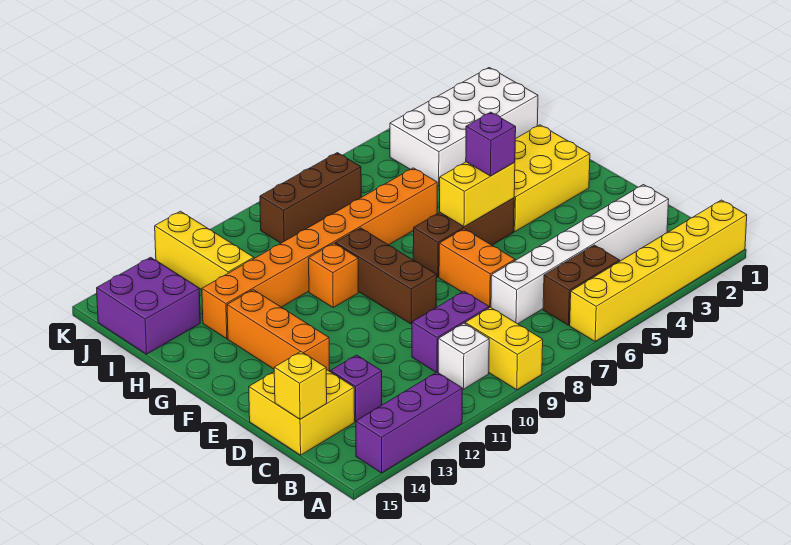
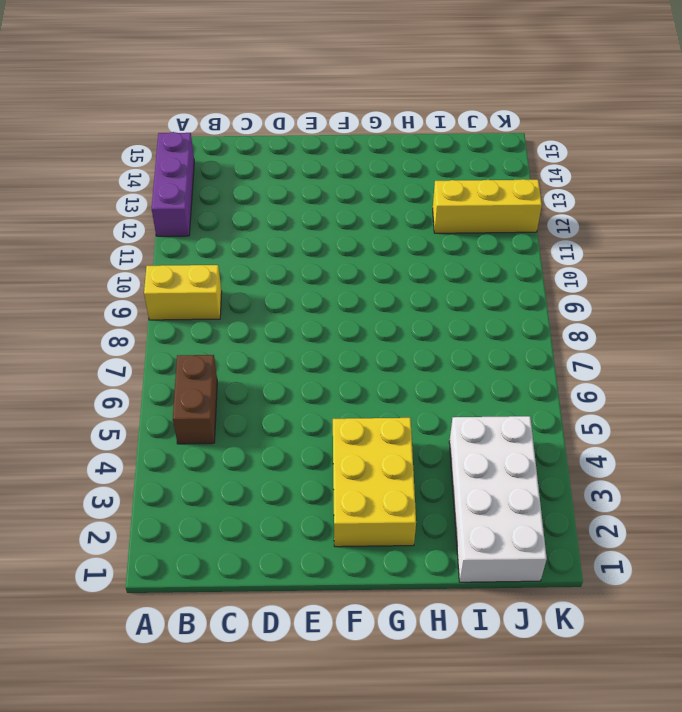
none -> yellow 1x6 brick [570,200,747,341]
none -> white 1x1 brick [438,323,489,389]
none -> white 1x6 brick [491,185,669,324]

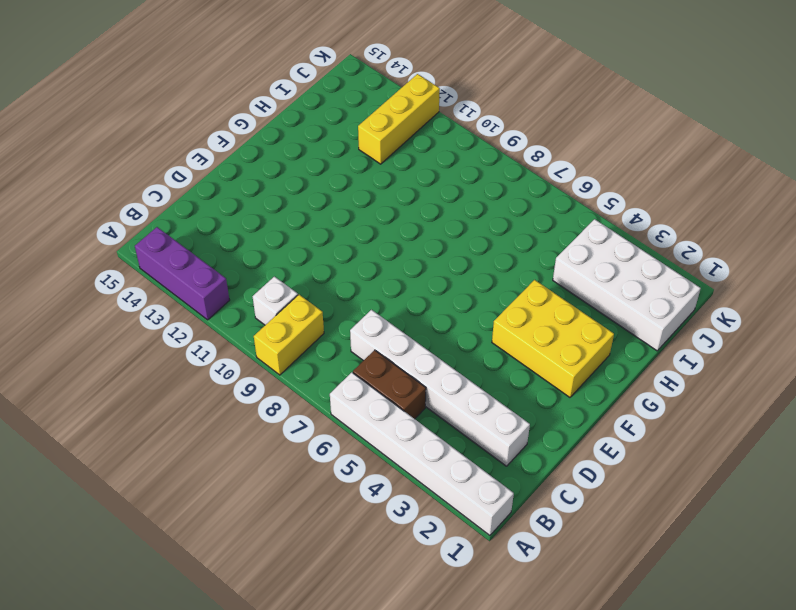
white 1x6 brick [330,372,514,535] -> yellow 1x6 brick [570,200,747,341]
none -> purple 1x2 brick [412,291,489,372]
none -> purple 1x1 brick [331,355,382,422]
none -> yellow 2x2 brick [249,369,355,455]

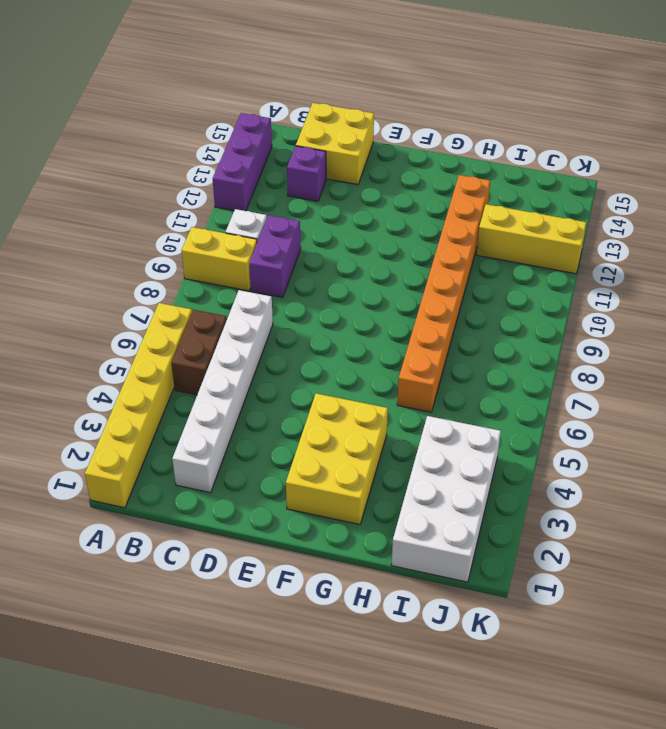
none -> orange 1x2 brick [439,229,515,308]
none -> brown 1x3 brick [335,228,437,324]
none -> orange 1x3 brick [227,290,330,371]

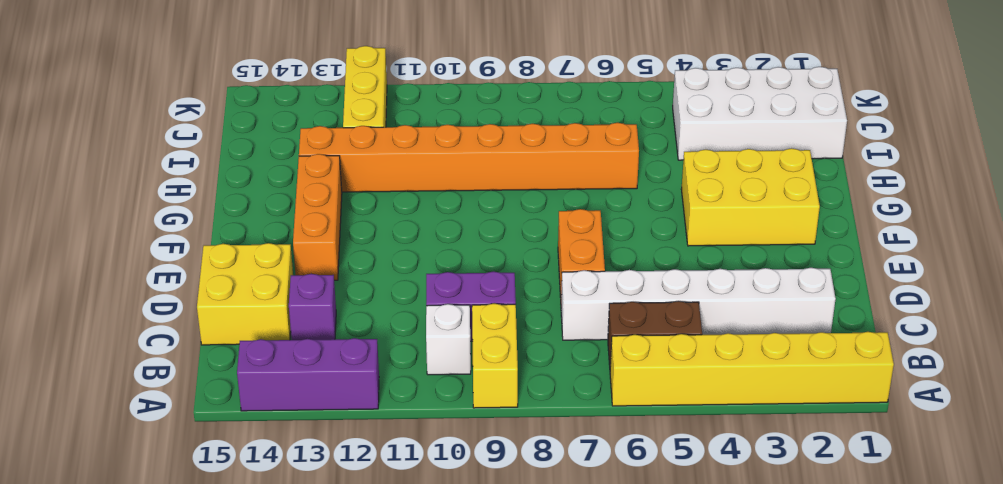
none -> brown 1x3 brick [335,228,437,324]
none -> brown 1x3 brick [413,198,514,277]
none -> orange 1x1 brick [309,243,359,307]

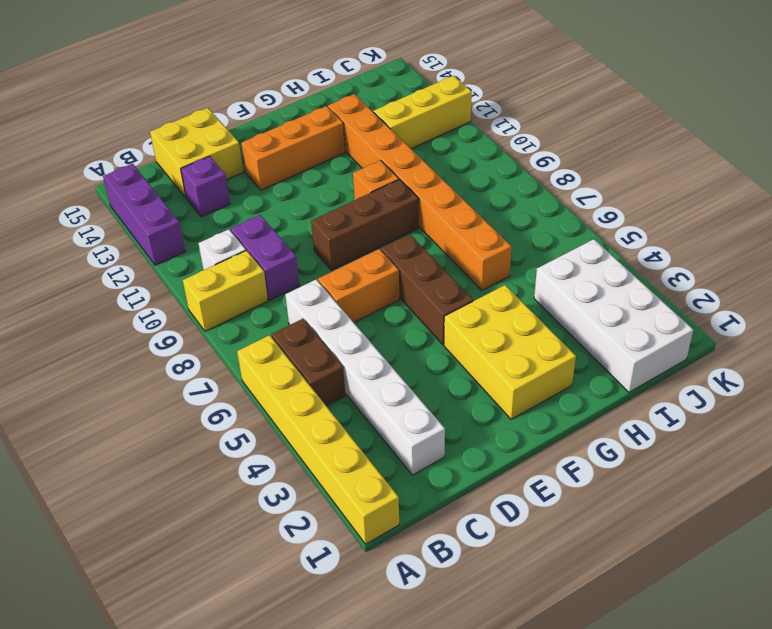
none -> purple 2x2 brick [97,257,200,354]
none -> brown 1x3 brick [260,153,361,243]
none -> yellow 1x1 brick [274,352,327,419]

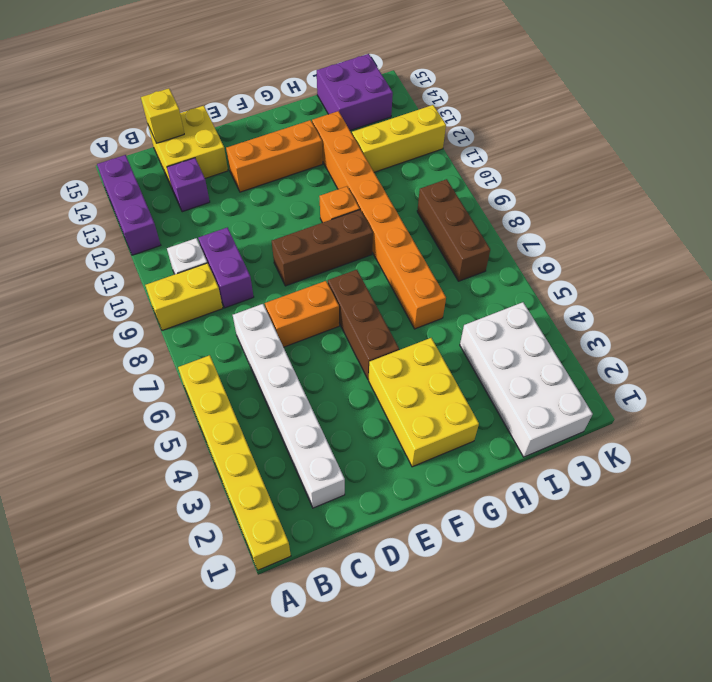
none -> brown 1x2 brick [543,245,620,325]
none -> yellow 1x2 brick [440,162,515,227]
none -> purple 1x1 brick [466,112,516,176]

